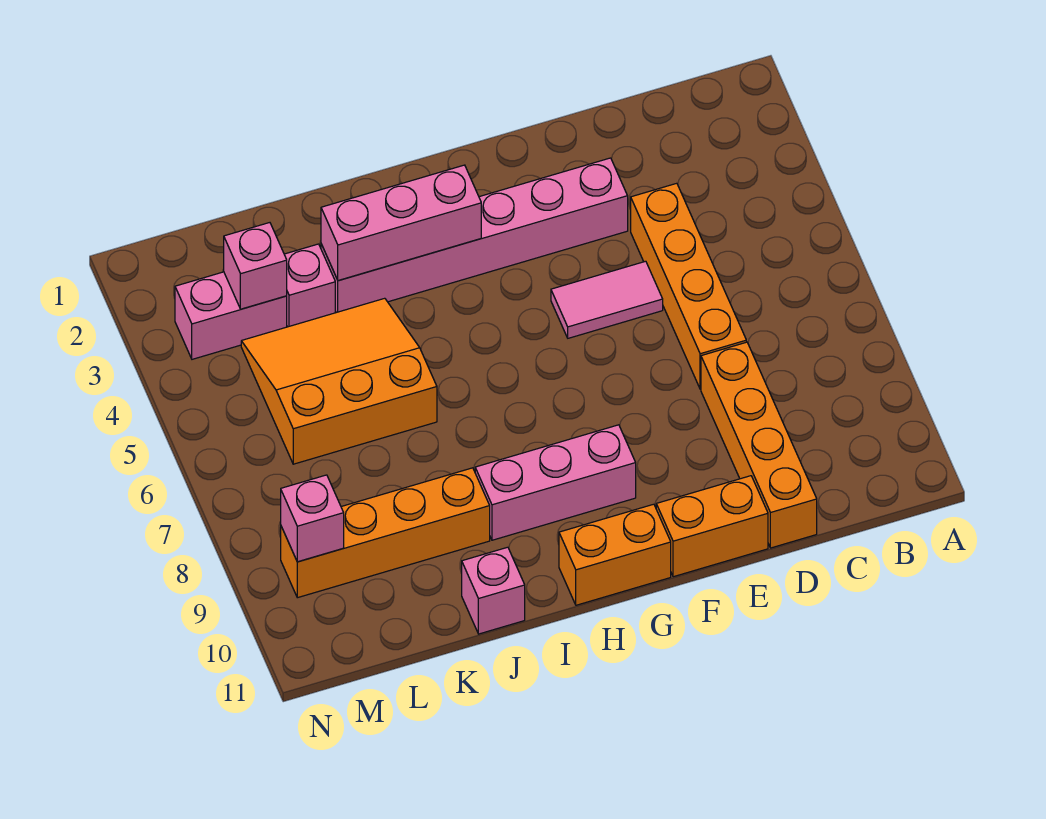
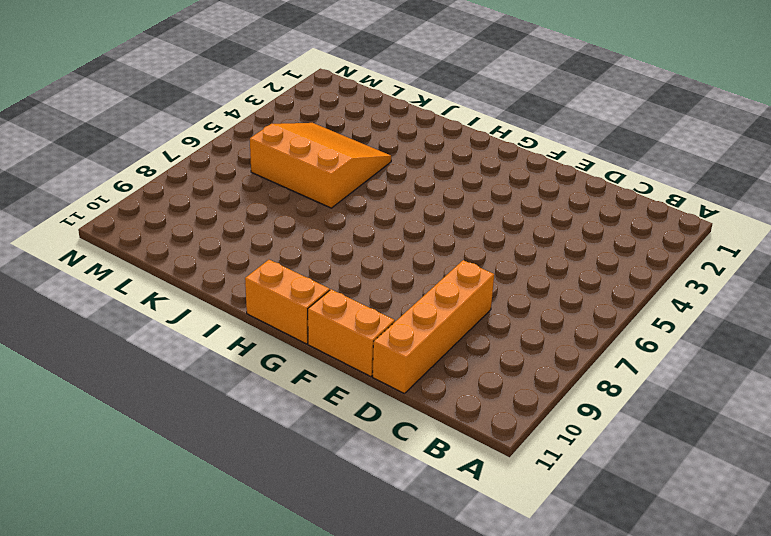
none -> orange 1x4 brick [631,183,746,389]
none -> pink 1x6 brick [321,158,628,313]
none -> pink 1x2 tile [551,261,663,338]

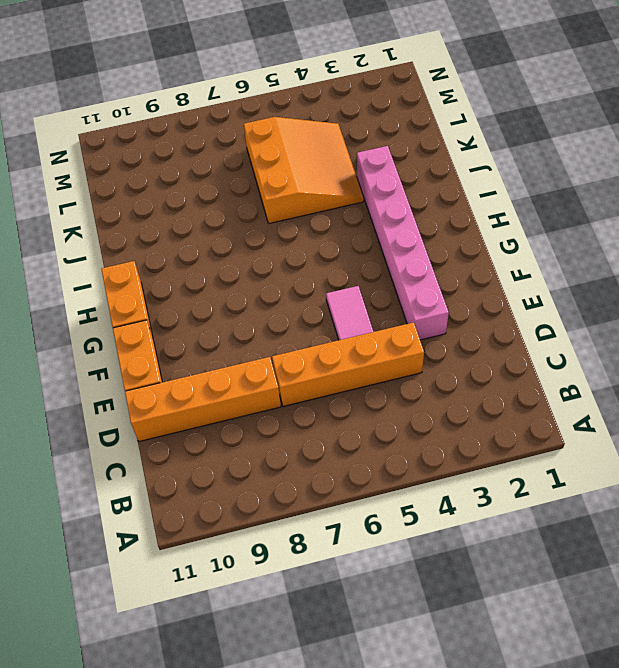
none -> pink 1x3 brick [475,425,636,540]
none -> orange 1x4 brick [281,468,490,598]
none -> pink 1x1 brick [462,547,525,634]

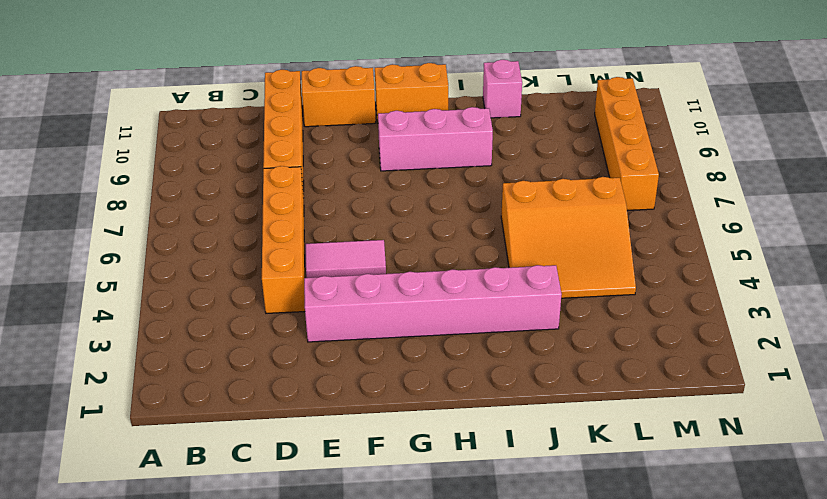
orange 1x4 brick [595,77,659,210] -> orange 1x4 brick turned to [281,468,490,598]
none -> pink 1x1 brick [284,244,335,327]
none -> pink 1x2 brick [175,272,287,359]
none -> pink 1x3 brick [321,165,481,281]

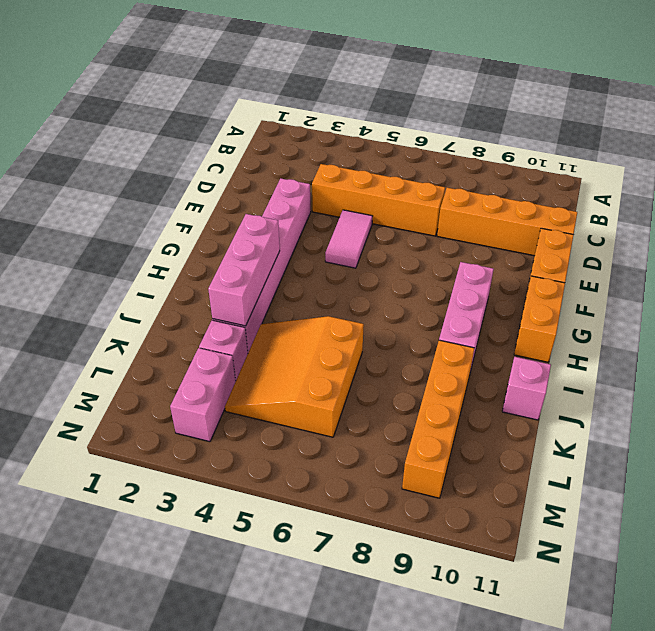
none -> pink 1x1 brick [224,223,287,309]
none -> pink 1x1 brick [281,475,344,562]

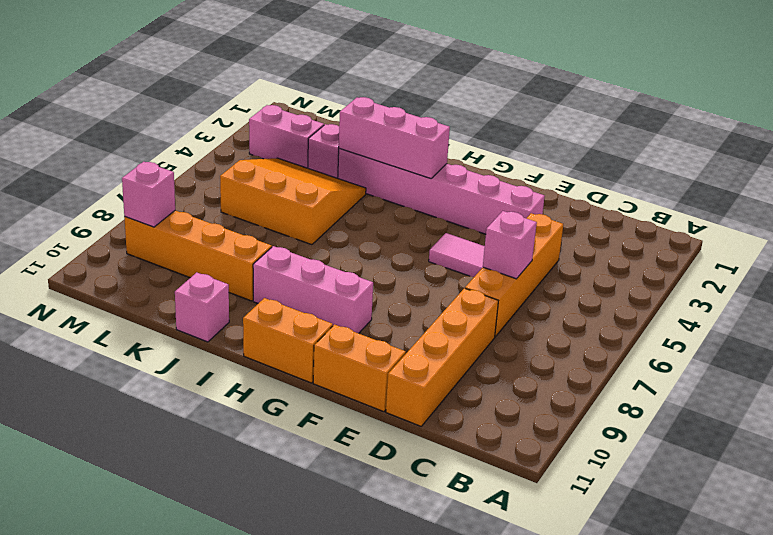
pink 1x1 brick [483,211,537,279] -> pink 1x1 brick moved to [224,223,287,309]

